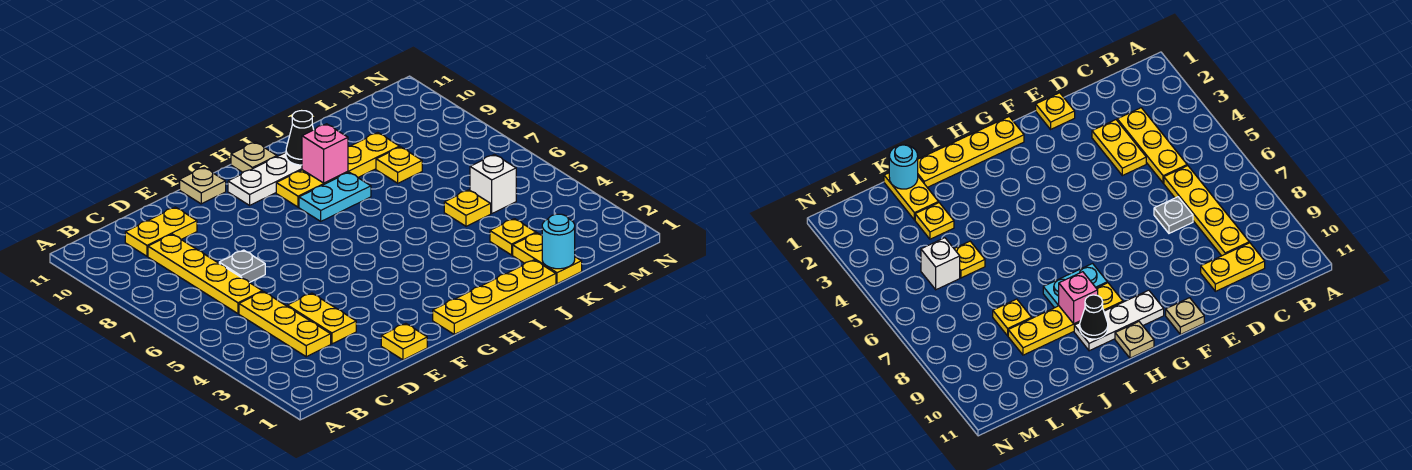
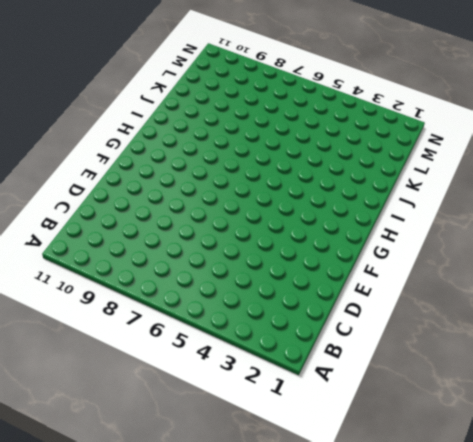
none -> yellow 1x3 plate [239,292,331,357]
none -> yellow 1x4 plate [148,234,262,314]
none -> yellow 1x2 plate [125,207,197,256]

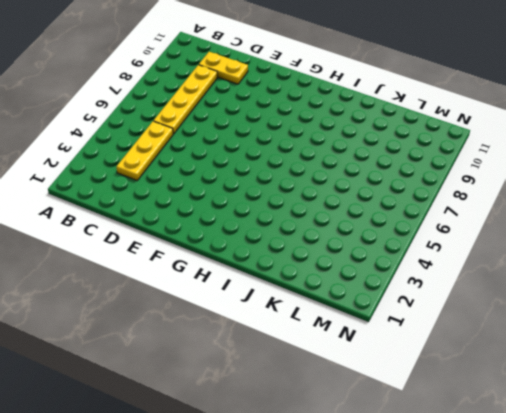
none -> yellow 1x2 plate [287,293,356,344]
none -> grey 1x1 plate [219,250,265,283]
none -> yellow 1x1 plate [381,323,427,360]

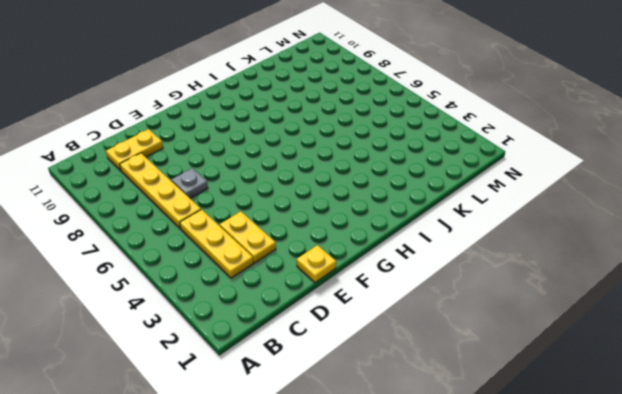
none -> tan 1x1 plate [180,168,226,204]
none -> yellow 1x4 plate [433,260,556,334]
none -> white 1x3 plate [228,153,302,205]

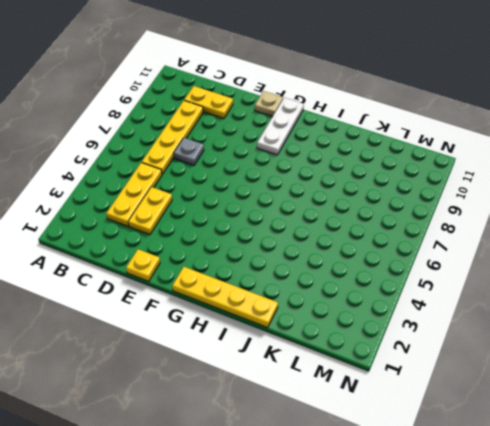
white 1x3 plate [257,98,304,155] -> white 1x3 plate turned to [228,153,302,205]
none -> cyan 1x2 plate [299,172,371,221]
none -> yellow 1x4 plate [276,133,400,207]
none -> tan 1x1 plate [231,142,277,172]

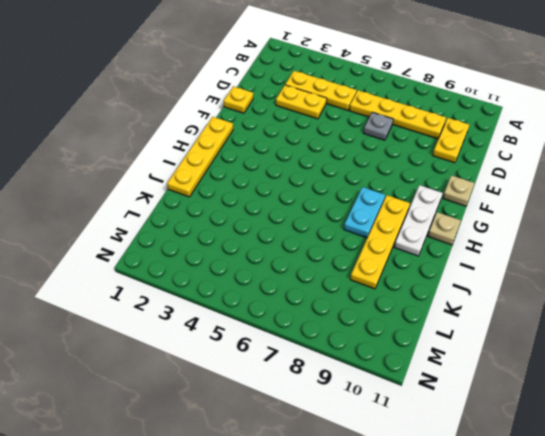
none -> yellow 1x2 plate [513,233,582,284]
none -> yellow 1x1 plate [490,219,536,255]
none -> yellow 1x1 plate [444,190,491,226]

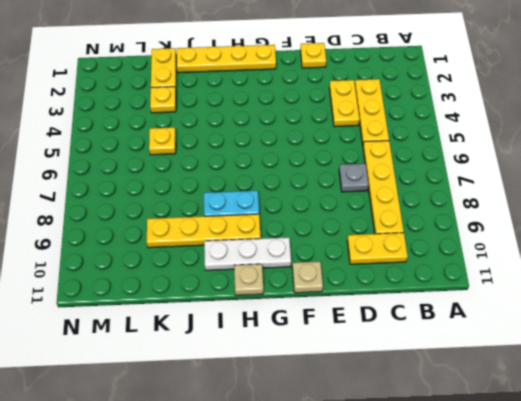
none -> yellow 1x1 plate [376,147,422,183]
none -> white 1x1 brick [470,154,516,213]
none -> pink 1x1 brick [302,124,348,183]

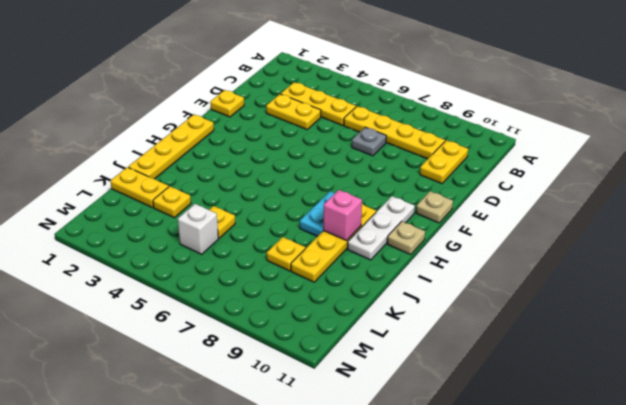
none -> black 1x1 cone [286,111,314,165]
none -> cyan 1x1 round brick [542,214,575,269]

